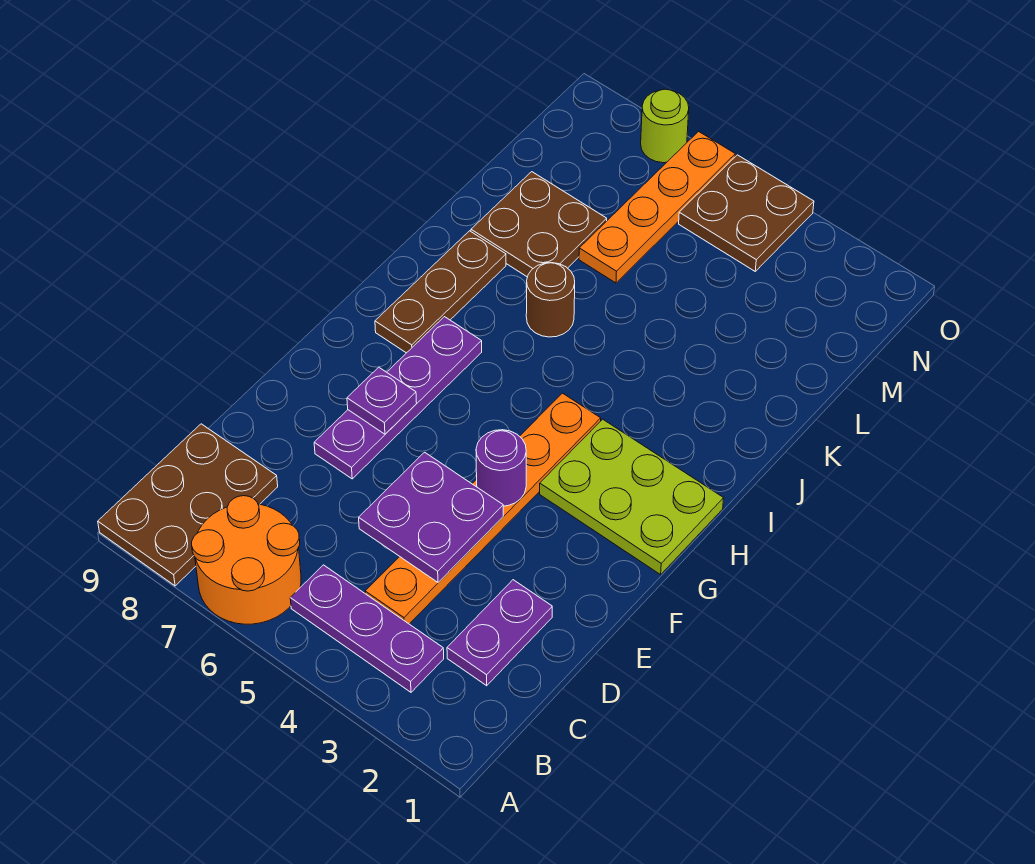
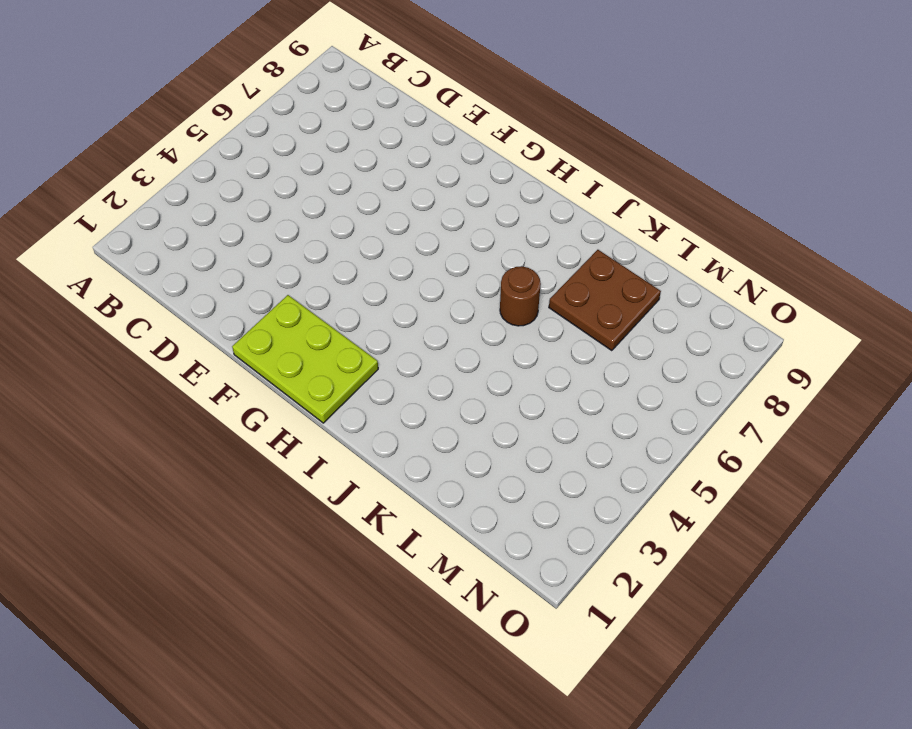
lime 2x3 plate [232,295,378,423] -> lime 2x3 plate turned to [540,419,724,575]
none -> orange 2x2 round brick [192,496,301,624]
none -> brown 2x3 plate [98,424,278,586]
none -> purple 1x3 plate [290,565,444,692]

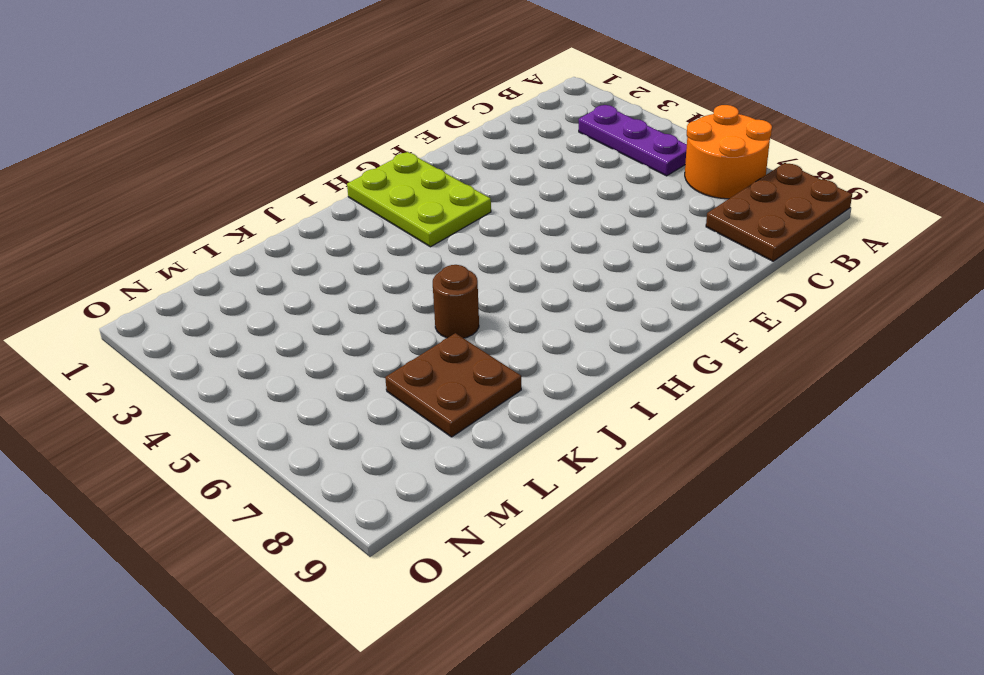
none -> purple 1x2 plate [447,580,552,686]
none -> orange 1x6 plate [365,393,601,624]
none -> purple 1x4 plate [314,317,482,479]

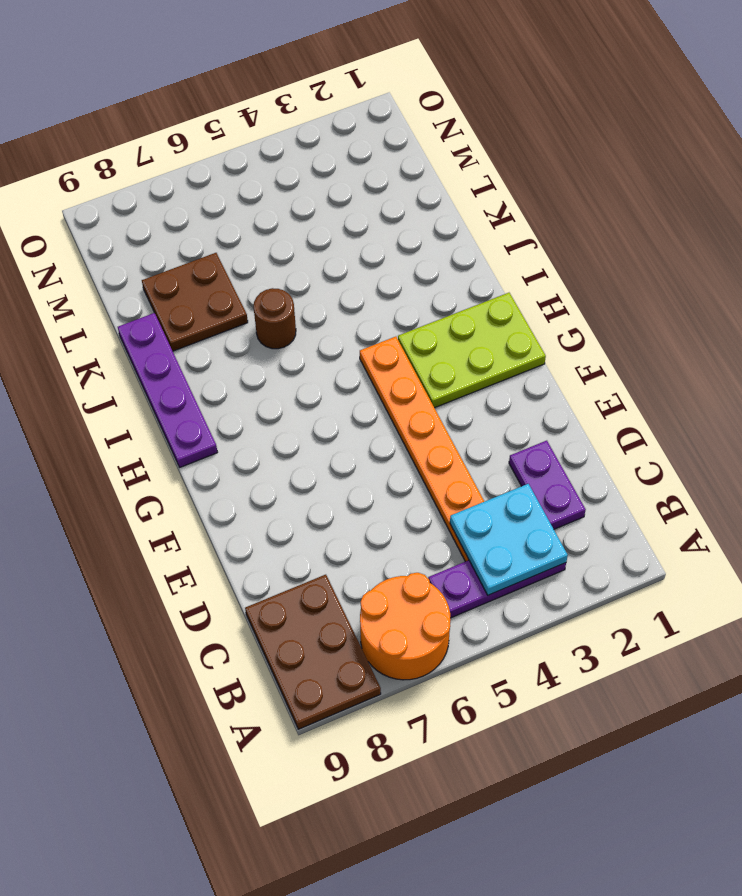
cyan 2x2 plate [450,484,568,595] -> none
purple 1x4 plate [118,313,218,467] -> purple 1x4 plate moved to [314,317,482,479]
none -> brown 1x3 plate [375,231,506,353]
none -> orange 1x4 plate [579,132,735,283]
none -> brown 2x2 plate [679,155,814,271]

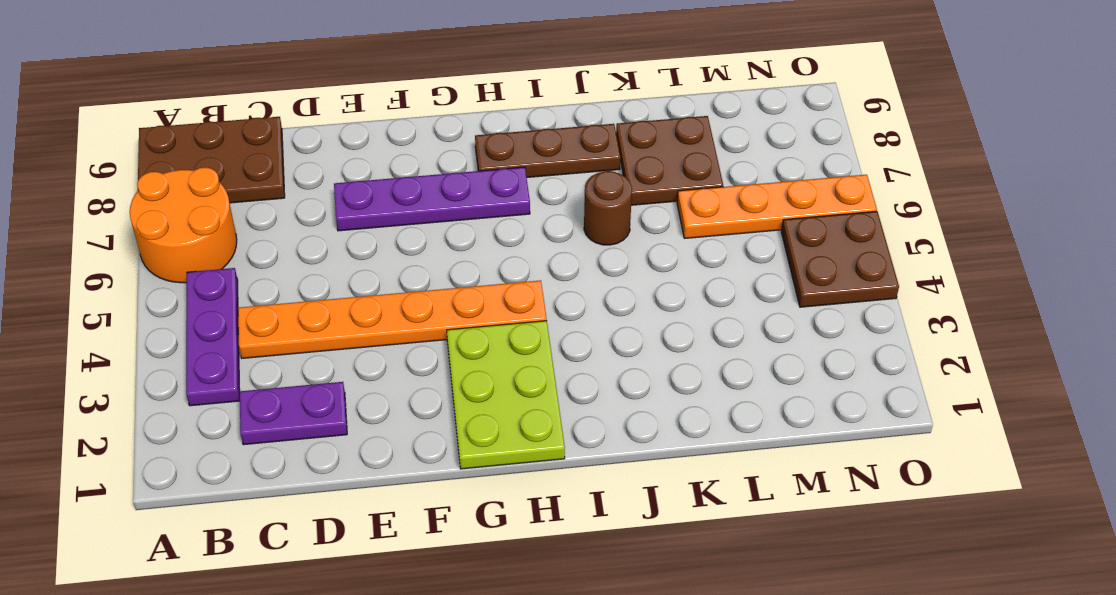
none -> lime 1x1 round brick [641,89,689,163]
none -> purple 2x2 plate [359,452,503,582]
none -> purple 1x1 round brick [476,430,526,506]

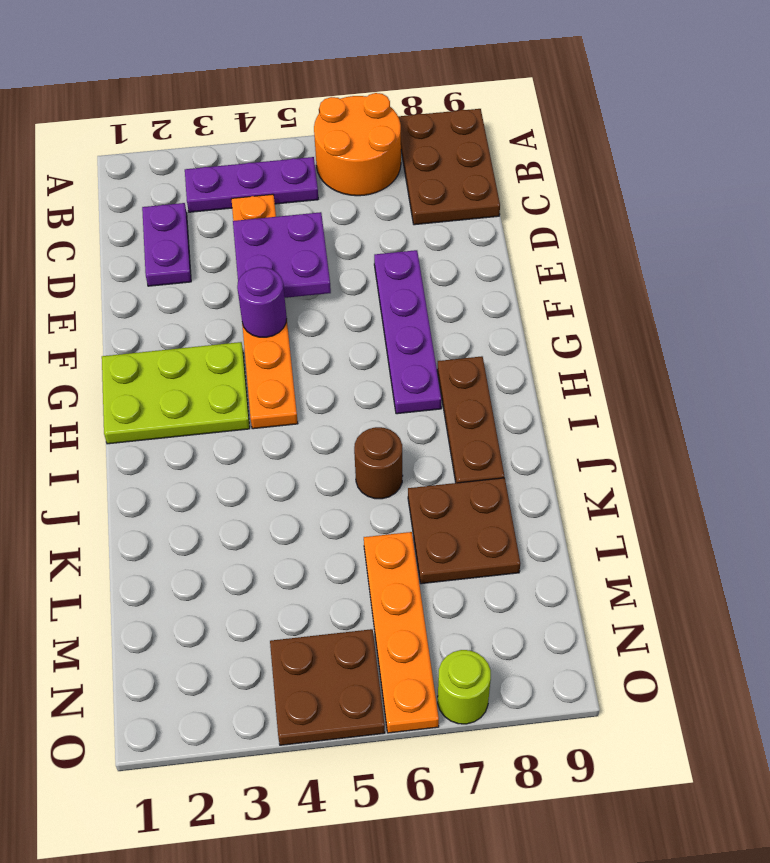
none -> purple 1x1 plate [347,367,417,434]

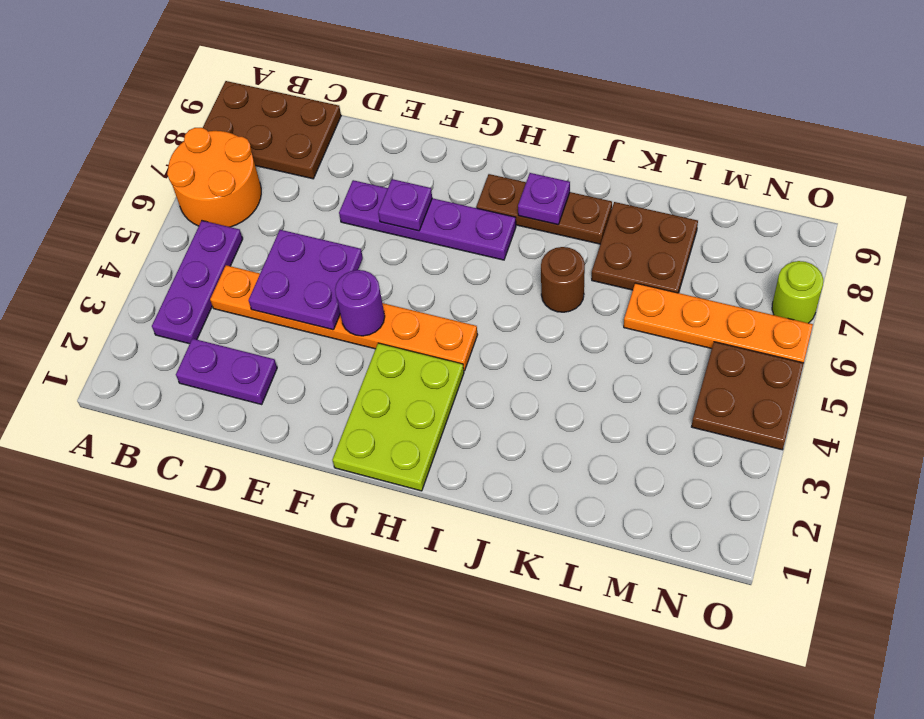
purple 1x1 plate [518,173,570,225] -> none

